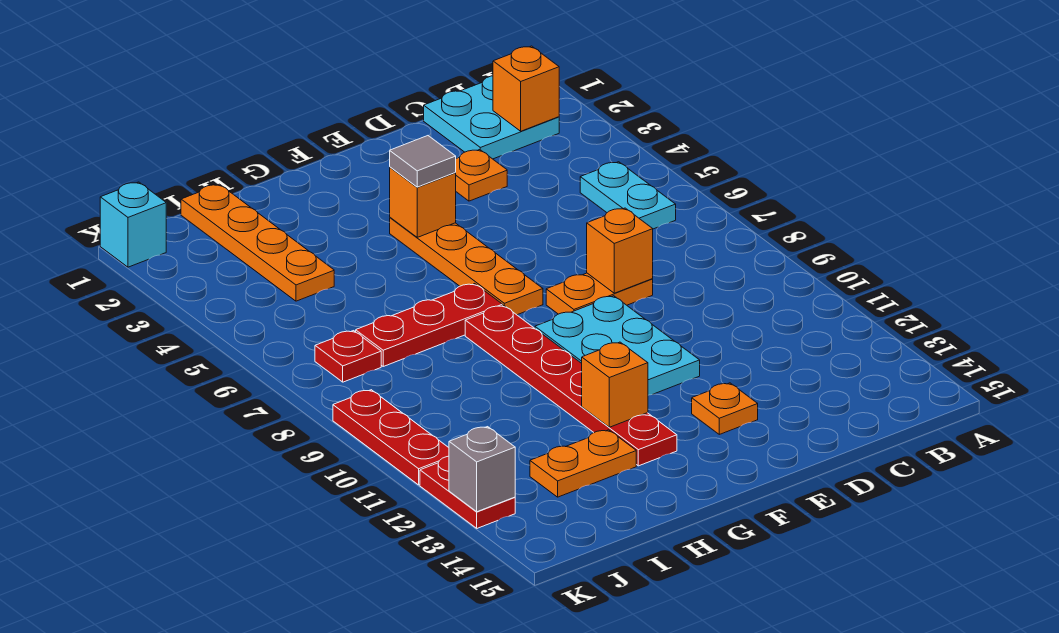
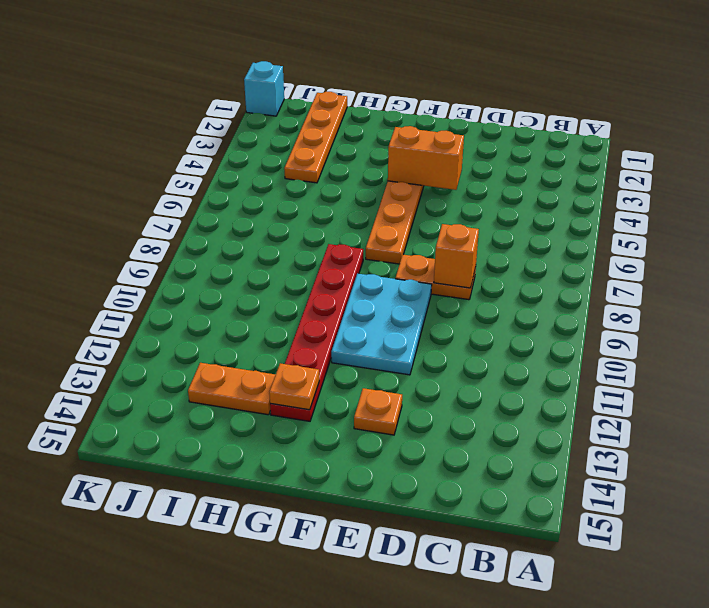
orange 1x2 brick [388,126,464,190] -> orange 1x1 brick [390,167,456,237]
orange 1x1 plate [269,363,319,410] -> orange 1x1 plate moved to [455,150,507,201]
none -> cyan 2x2 plate [424,76,559,159]
none -> cyan 1x2 plate [580,162,676,229]
none -> red 1x3 plate [356,284,503,366]

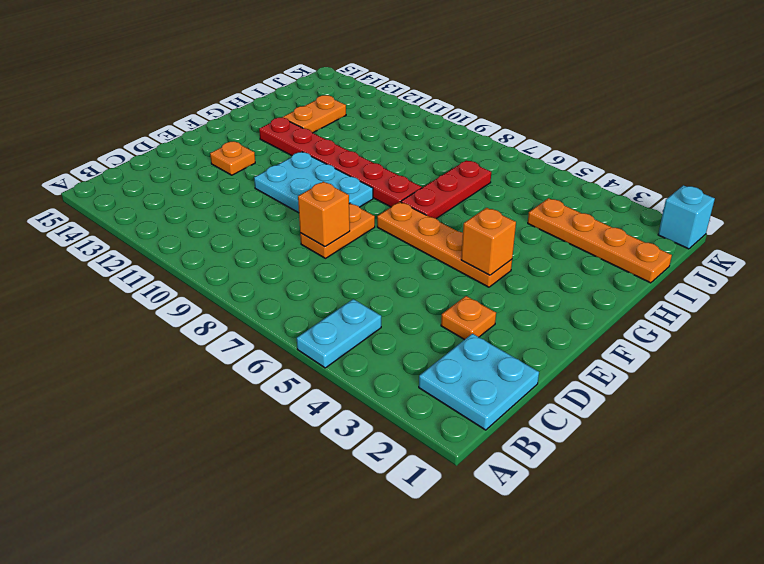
cyan 1x2 plate [297,299,381,368] -> cyan 1x2 plate turned to [580,162,676,229]
none -> red 1x1 plate [315,331,381,382]
none -> red 1x3 plate [333,390,449,485]
none -> red 1x2 plate [420,456,515,528]

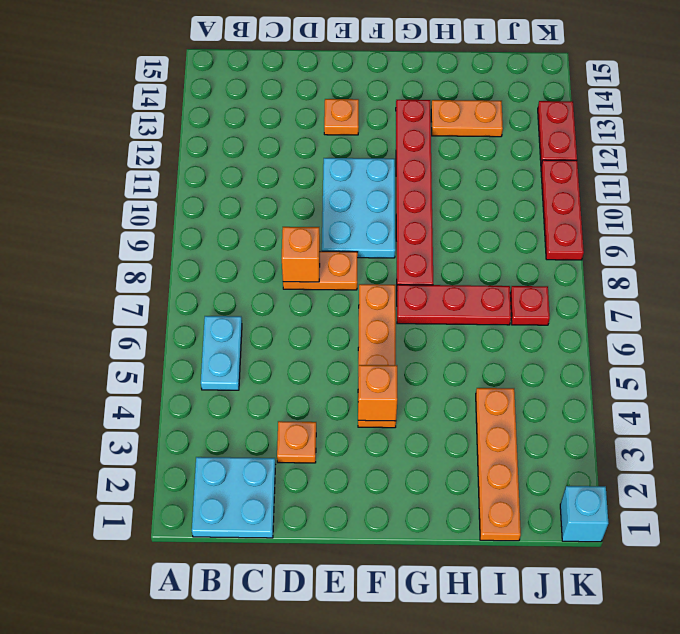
none -> orange 1x1 brick [493,46,559,131]
none -> orange 1x1 brick [582,342,648,427]
none -> grey 1x1 brick [449,427,515,512]

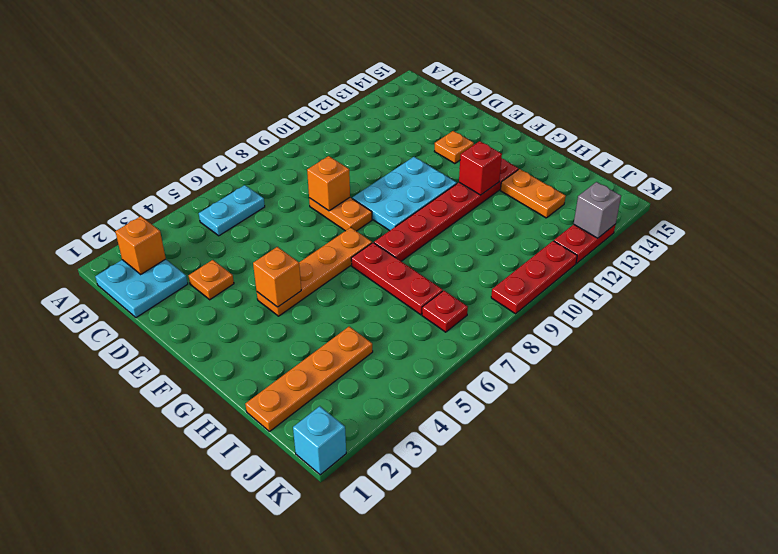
red 1x1 brick [459,141,502,195] -> orange 1x1 brick [582,342,648,427]
none -> grey 1x1 tile [390,136,456,187]

